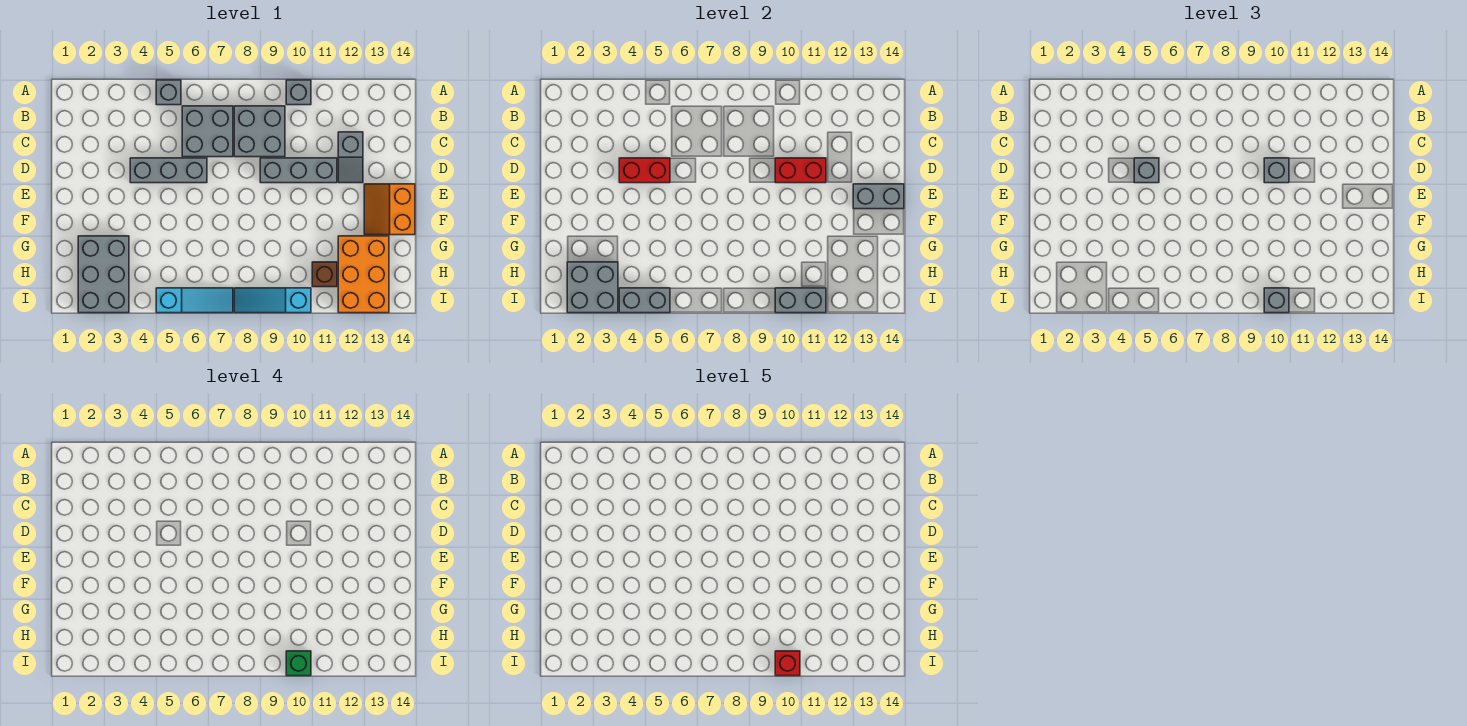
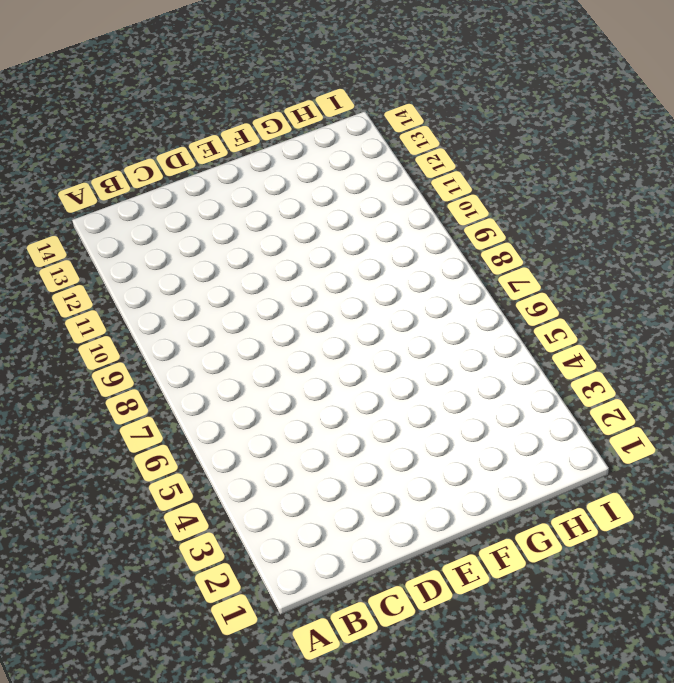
none -> grey 1x1 brick [156,80,181,105]
none -> grey 1x1 brick [286,80,311,105]
none -> grey 2x2 brick [182,106,233,157]

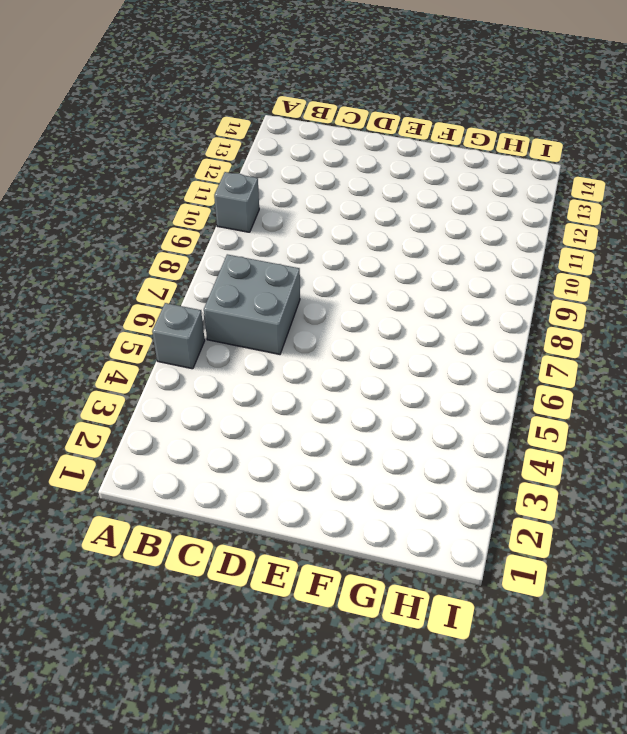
none -> grey 2x2 brick [234,106,285,157]
none -> grey 1x2 slope [338,132,363,183]
none -> grey 1x3 brick [130,158,207,183]

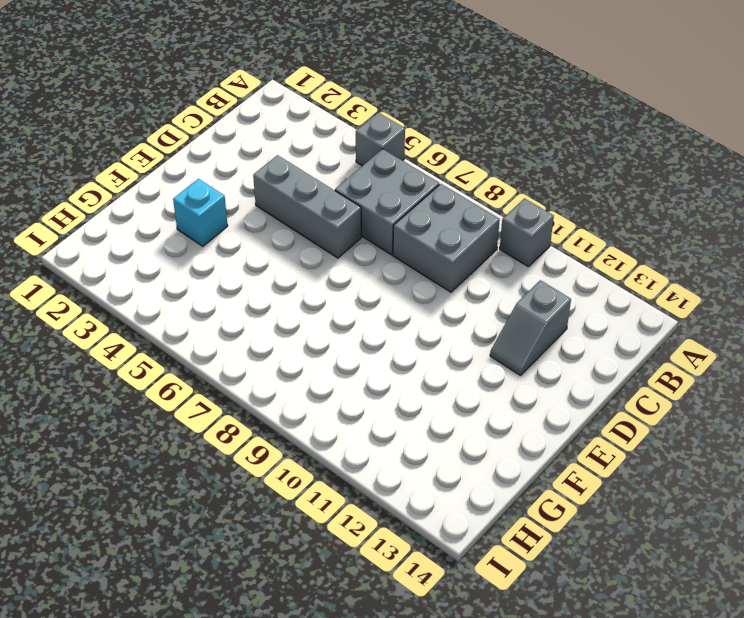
cyan 1x1 brick [173,179,228,246] -> none
none -> grey 1x3 brick [260,158,337,183]
none -> orange 2x2 slope [364,184,415,235]
none -> grey 2x3 brick [78,236,129,313]

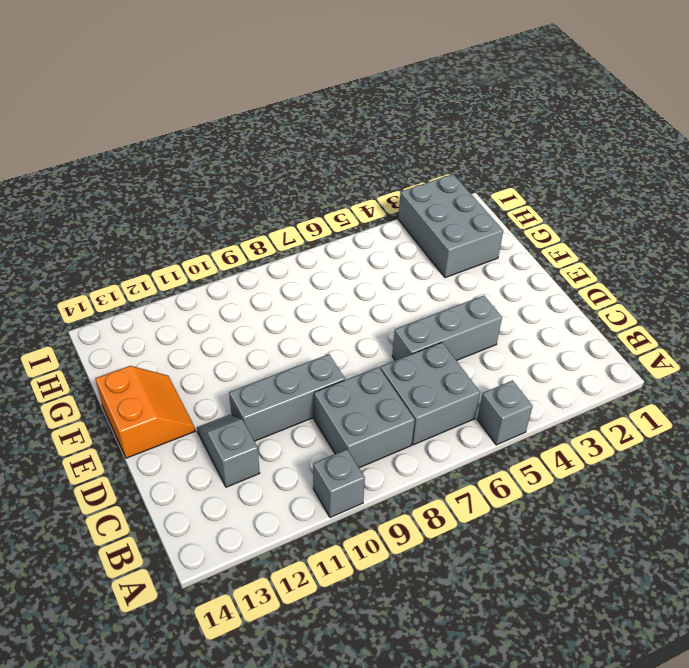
none -> orange 2x3 brick [338,236,389,313]
none -> brown 1x1 brick [312,262,337,287]
none -> cyan 1x3 slope [156,288,233,313]

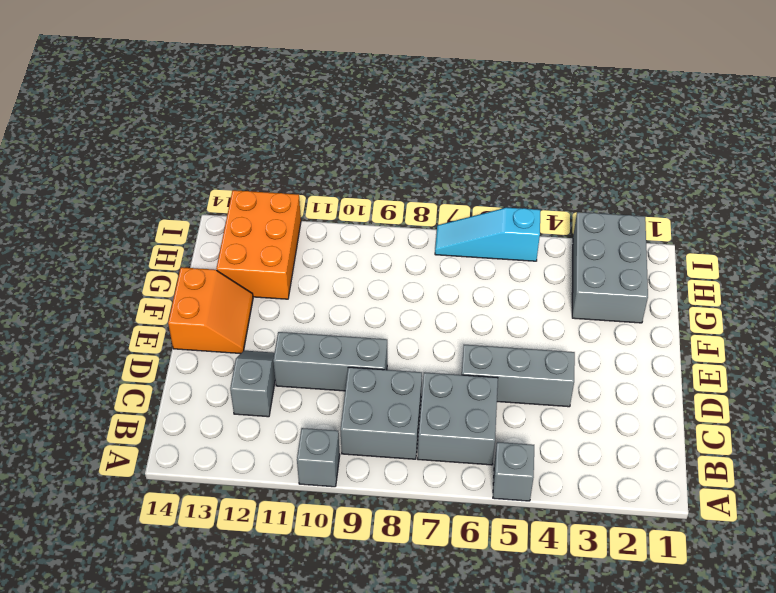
none -> brown 1x1 brick [312,262,337,287]
none -> cyan 1x3 slope [234,288,311,313]
none -> red 1x2 brick [619,158,670,183]

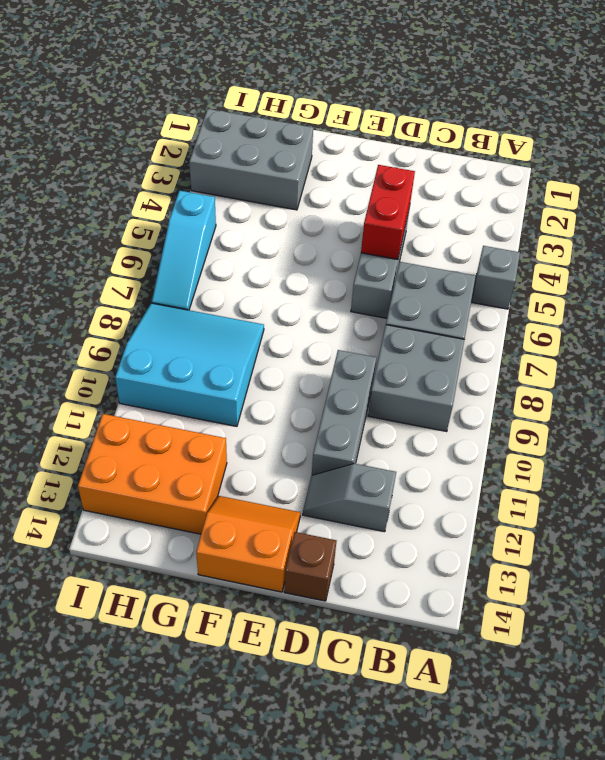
brown 1x1 brick [284,532,336,601] -> brown 1x1 brick moved to [312,262,337,287]
cyan 3x3 slope [115,303,264,426] -> cyan 1x3 slope [234,288,311,313]
none -> grey 1x1 brick [286,80,311,105]
none -> red 1x2 brick [775,158,826,183]
none -> grey 1x2 brick [853,184,904,209]

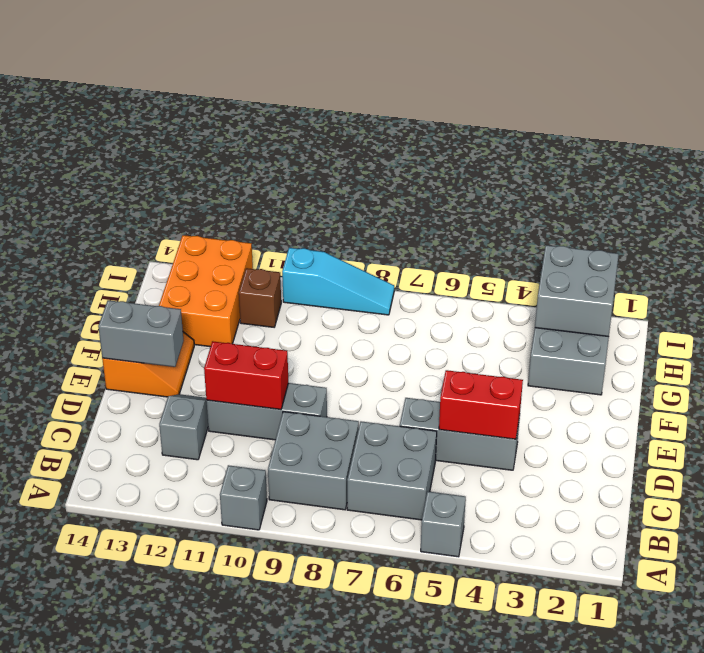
none -> cyan 1x3 slope [156,288,233,313]
none -> grey 1x2 brick [619,288,670,313]
none -> grey 1x2 brick [775,288,826,313]

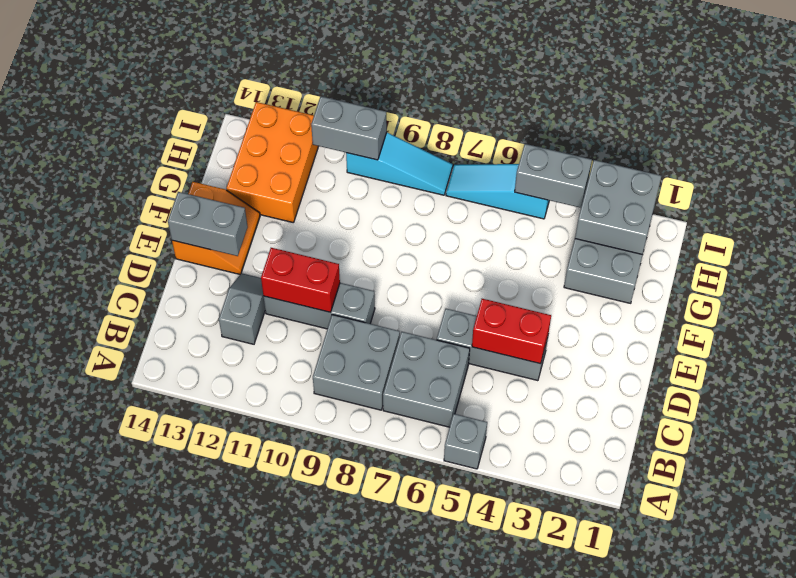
none -> grey 1x1 brick [286,80,311,105]
none -> brown 1x1 brick [312,262,337,287]
none -> grey 1x1 brick [1134,158,1159,183]

